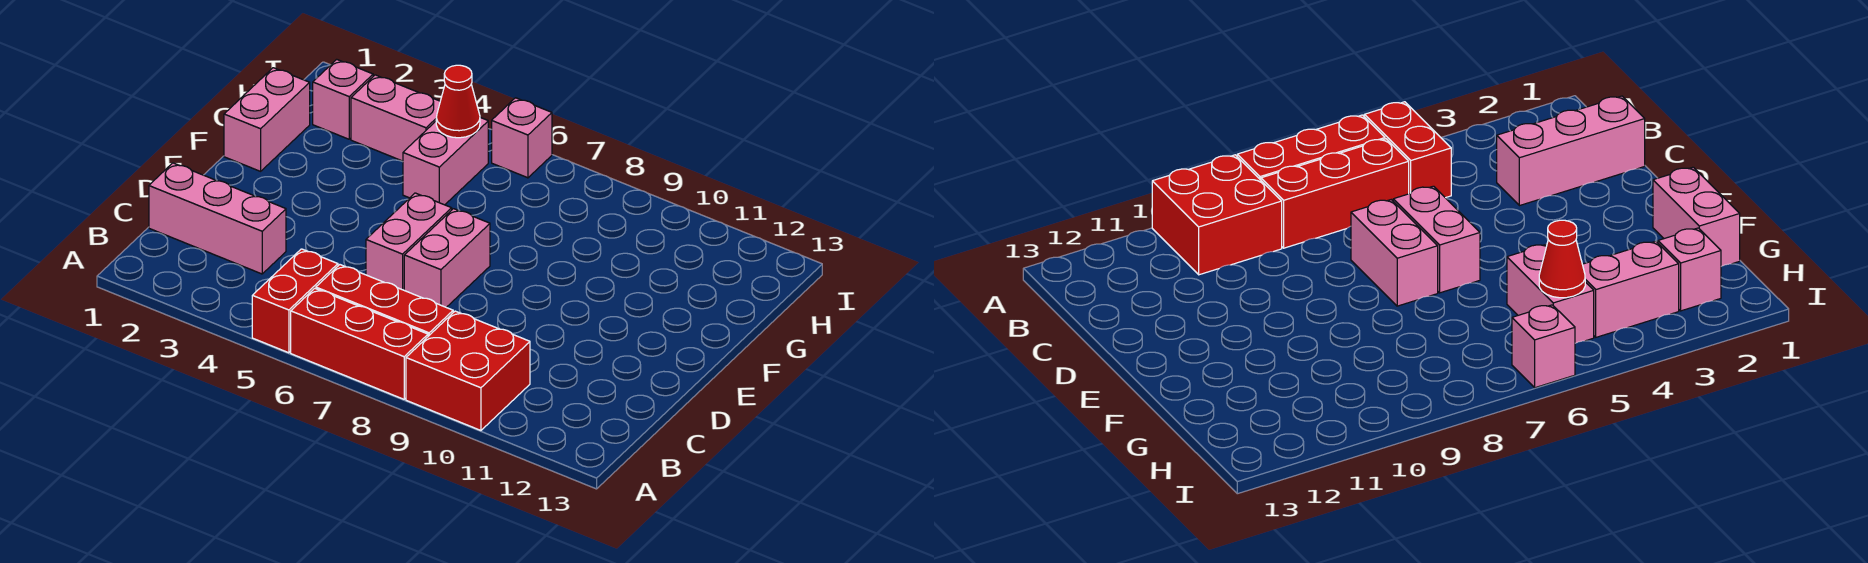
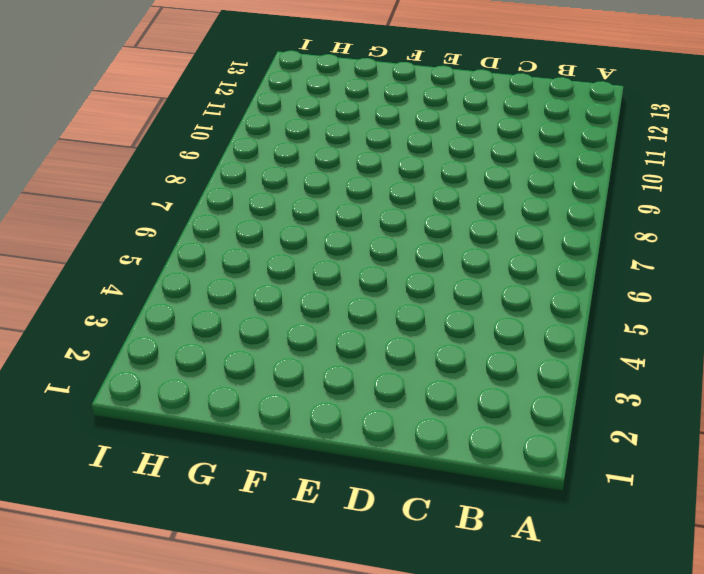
none -> red 1x2 brick [252,249,338,353]
none -> red 1x3 brick [291,288,428,399]
none -> red 2x2 brick [406,311,530,430]

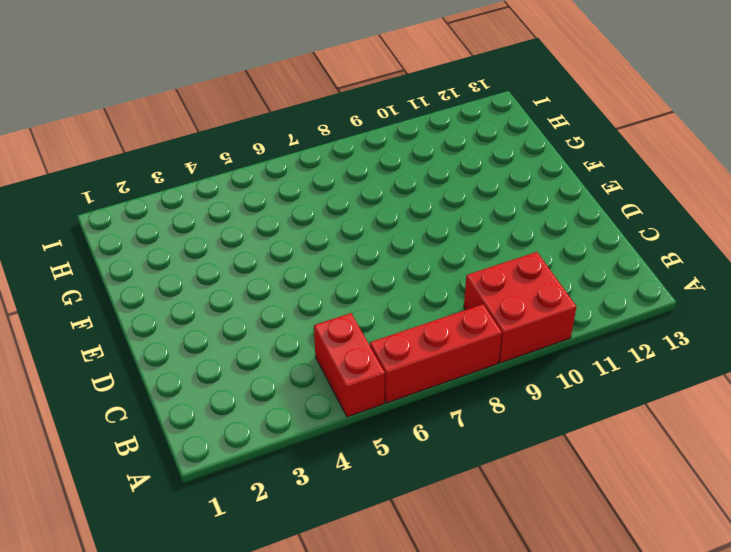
none -> red 1x3 brick [316,265,453,336]
none -> pink 1x3 brick [149,163,286,274]
none -> pink 1x2 brick [366,193,452,290]

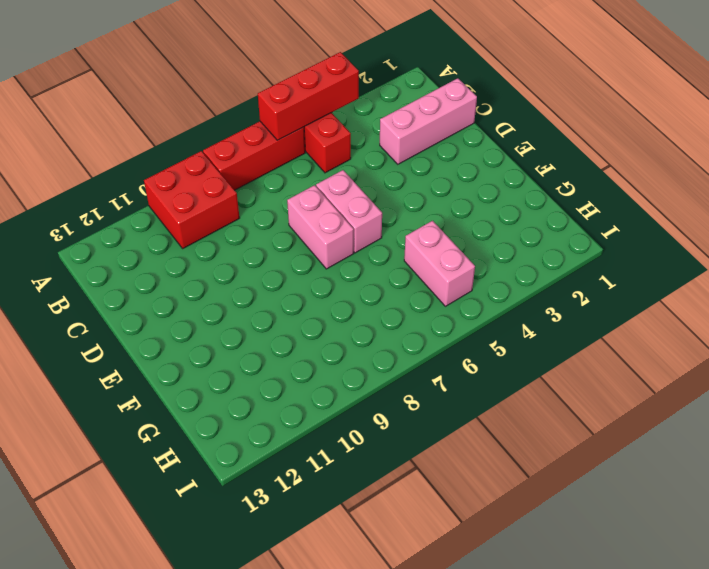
red 1x3 brick [258,52,359,140] -> red 1x3 brick moved to [316,265,453,336]
none -> pink 1x2 brick [224,68,310,171]
none -> pink 1x1 brick [313,59,373,139]
none -> pink 1x2 brick [351,75,440,161]

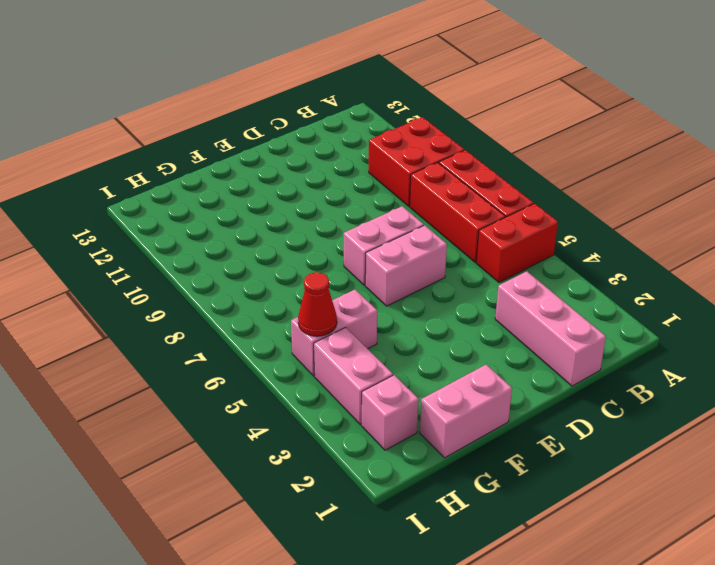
none -> pink 1x1 brick [492,98,552,178]

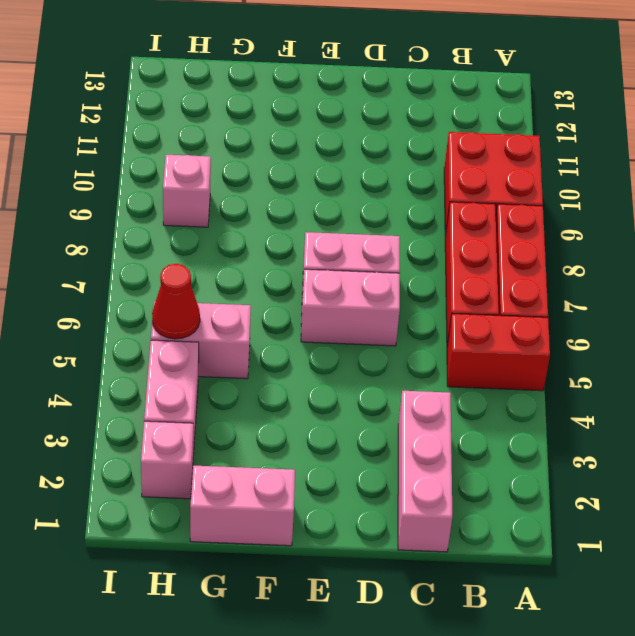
pink 1x1 brick [163,155,211,227] -> pink 1x1 brick moved to [492,98,552,178]

